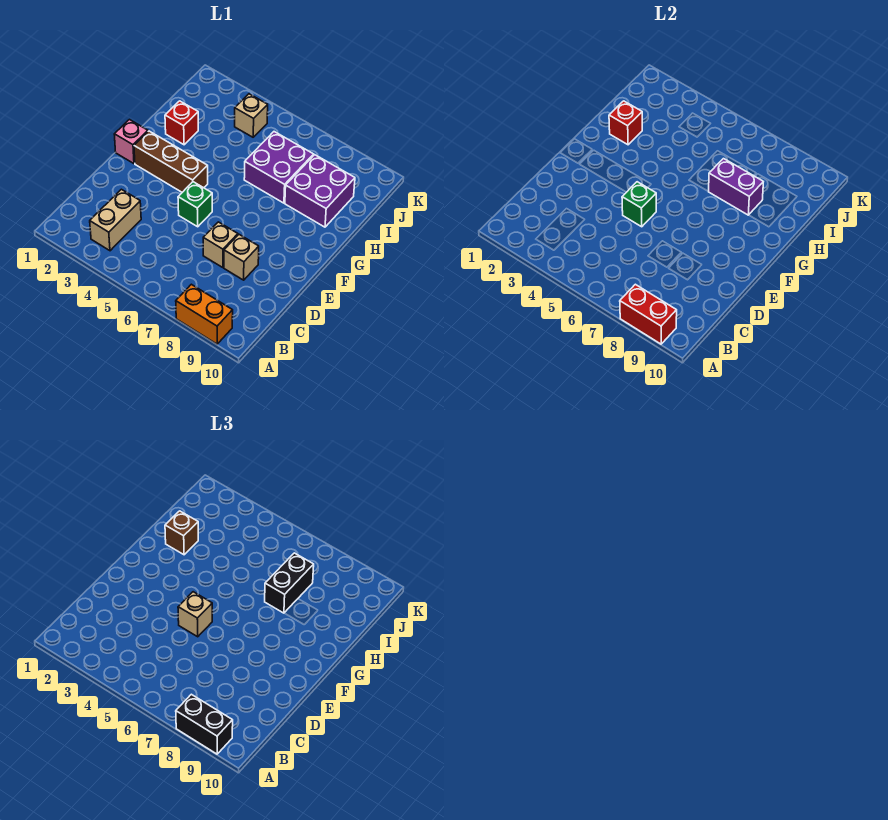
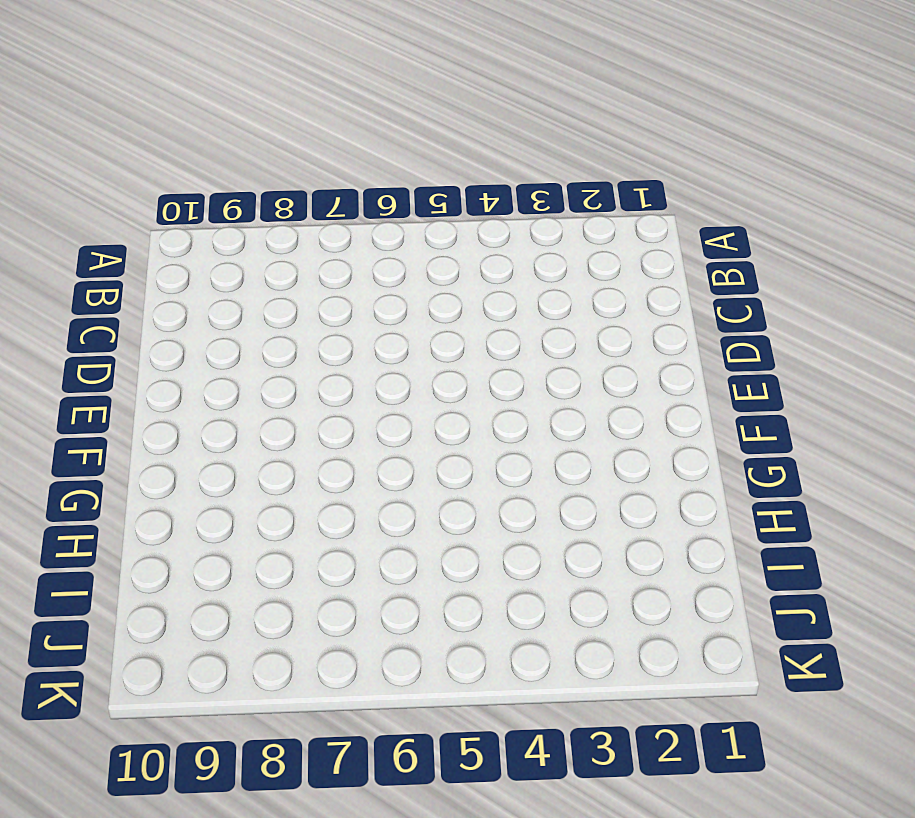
none -> orange 1x2 brick [176,284,233,344]
none -> tan 1x2 brick [90,189,141,251]
none -> tan 1x1 brick [203,222,238,268]

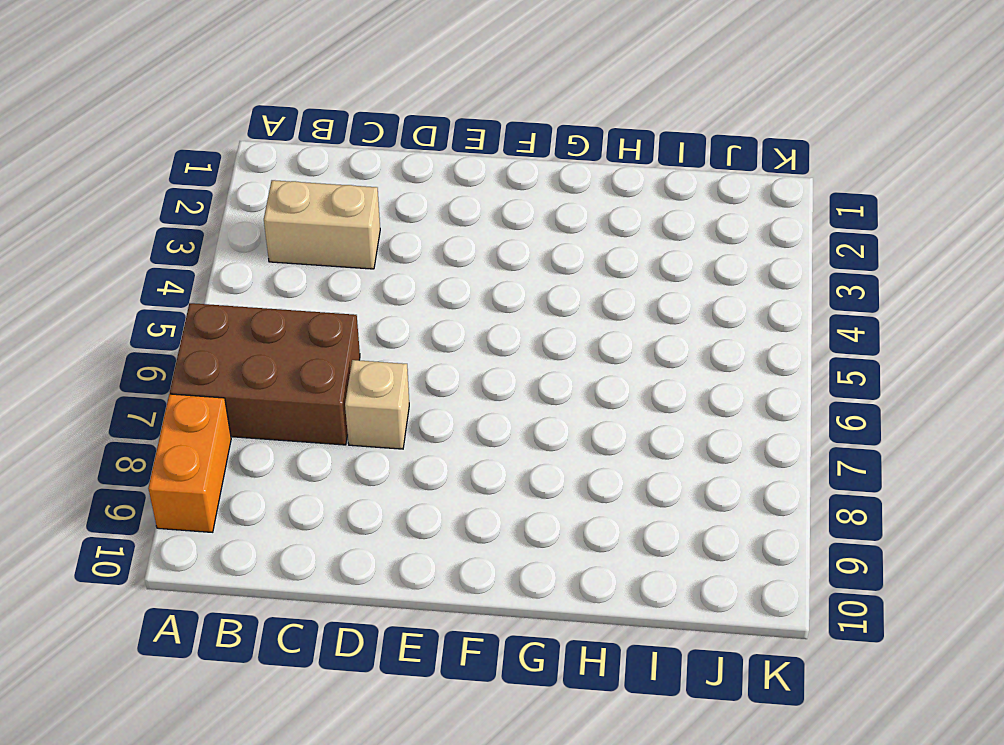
brown 2x3 brick [170,303,360,445] -> none
none -> tan 1x1 brick [224,235,259,280]
none -> green 1x1 brick [178,182,212,227]
none -> pink 1x1 brick [114,120,148,164]

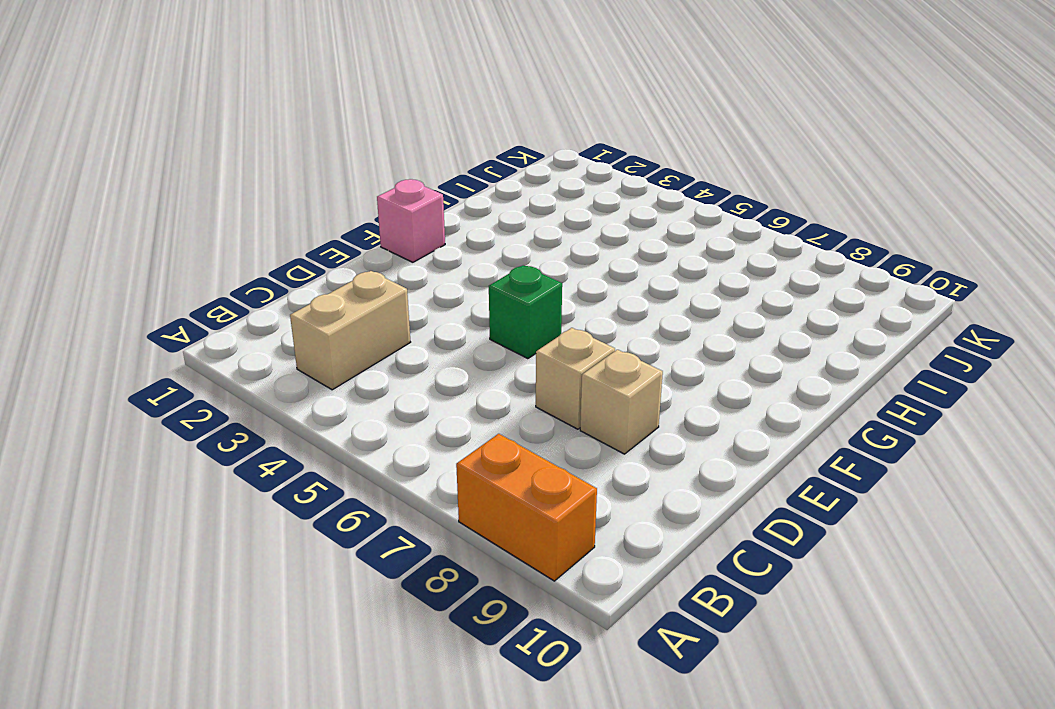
none -> brown 1x3 brick [134,131,208,192]
none -> red 1x1 brick [165,101,198,145]
none -> purple 2x2 brick [244,132,314,203]

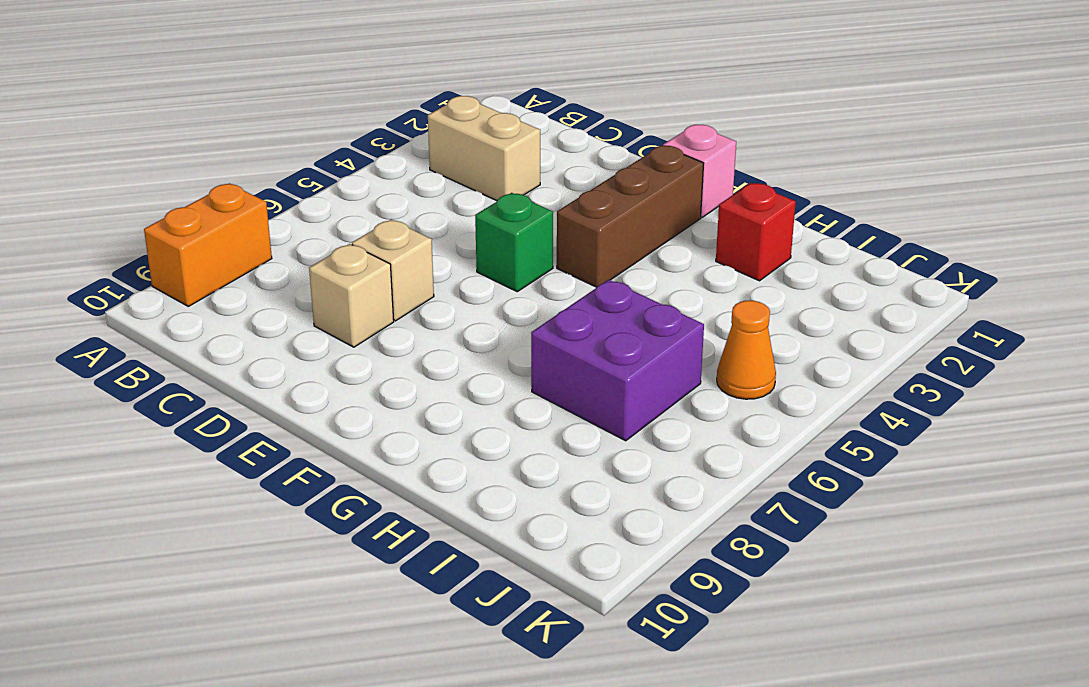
orange 1x1 cone [717,301,776,399] -> none
none -> purple 2x2 brick [285,155,355,227]
none -> tan 1x1 brick [235,94,268,137]
none -> red 1x2 brick [620,284,677,344]

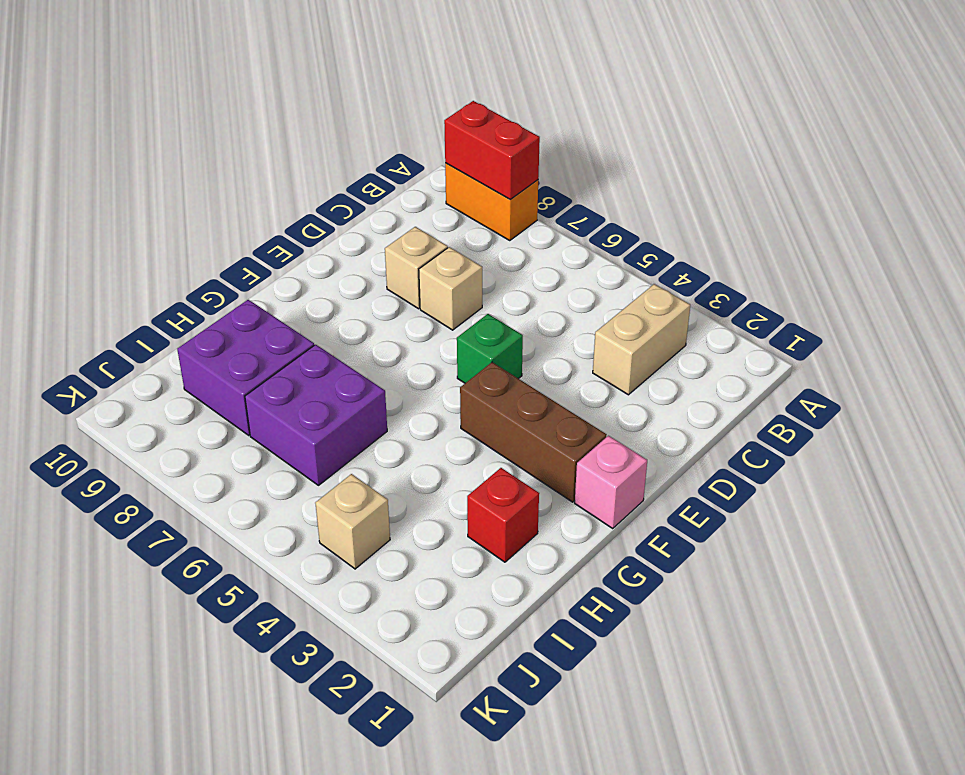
none -> green 1x1 brick [622,182,656,227]
none -> red 1x1 brick [609,101,642,145]
none -> purple 1x2 brick [708,159,763,215]

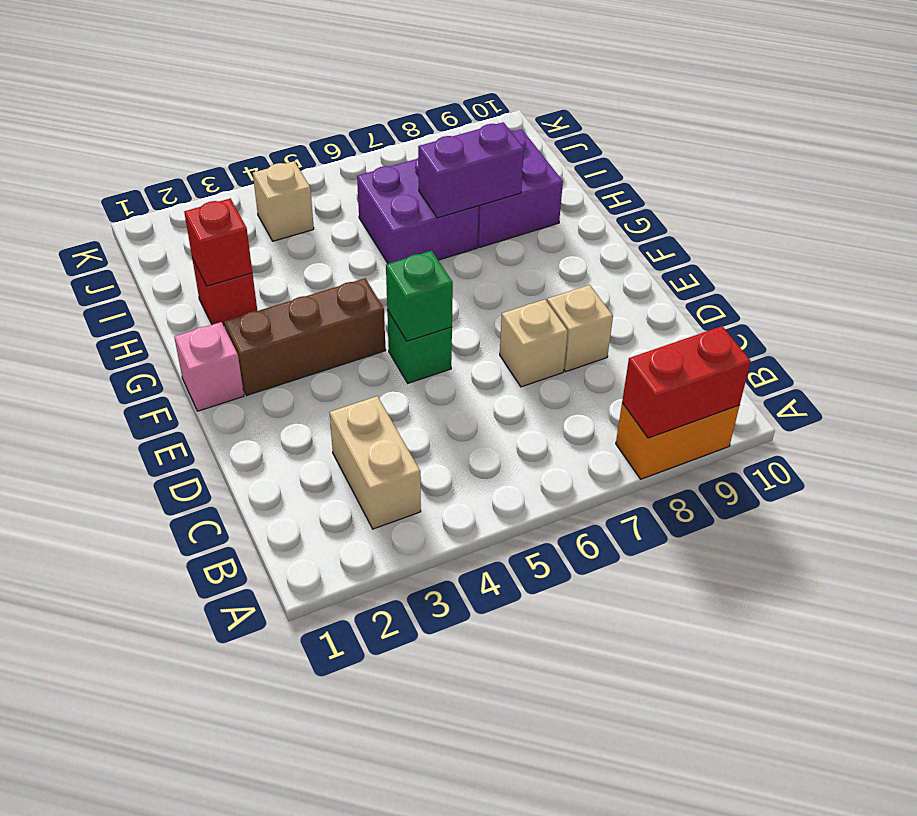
none -> black 1x2 brick [176,694,233,754]
none -> tan 1x1 brick [178,592,212,637]
none -> brown 1x1 brick [165,511,198,555]

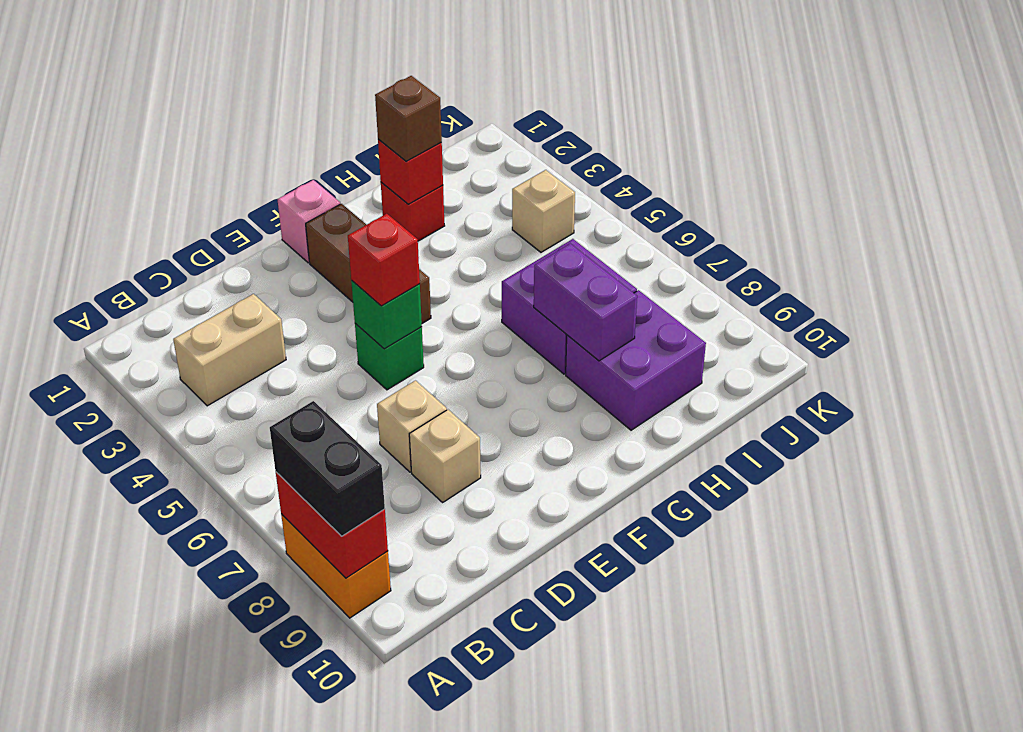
red 1x1 brick [348,214,420,306] -> tan 1x1 brick [178,592,212,637]
none -> black 1x2 brick [265,553,314,613]

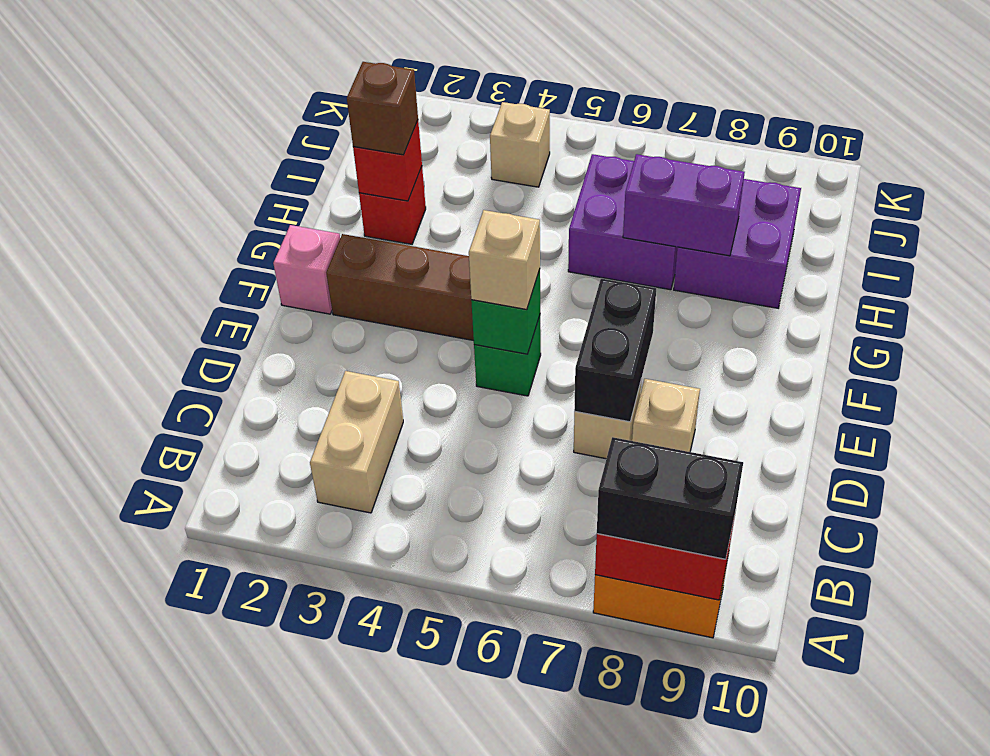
black 1x2 brick [574,279,656,422] -> black 1x2 brick moved to [265,553,314,613]

